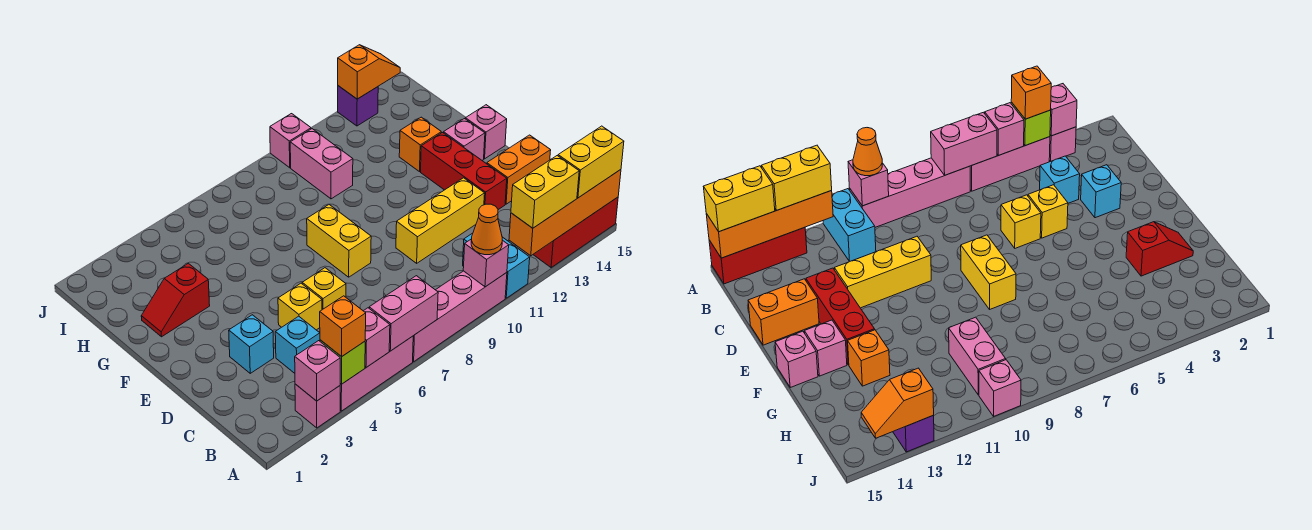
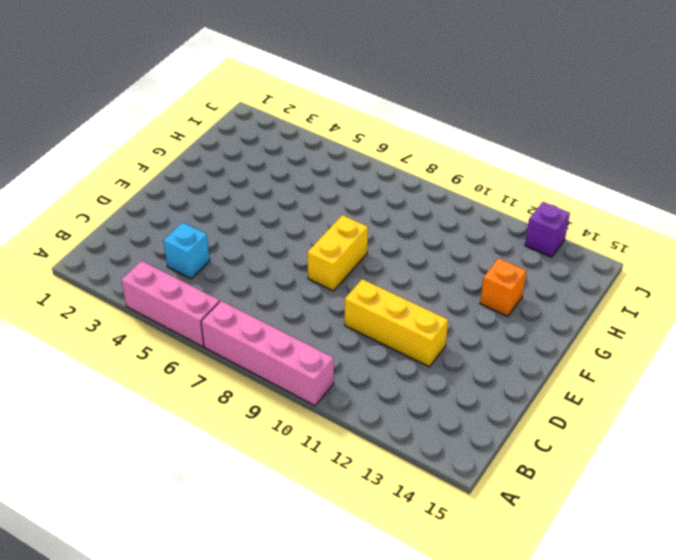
none -> pink 1x1 brick [295,384,340,428]
none -> cyan 1x2 brick [463,233,530,298]
none -> red 1x3 brick [533,197,618,267]
none -> cyan 1x1 brick [229,315,274,373]

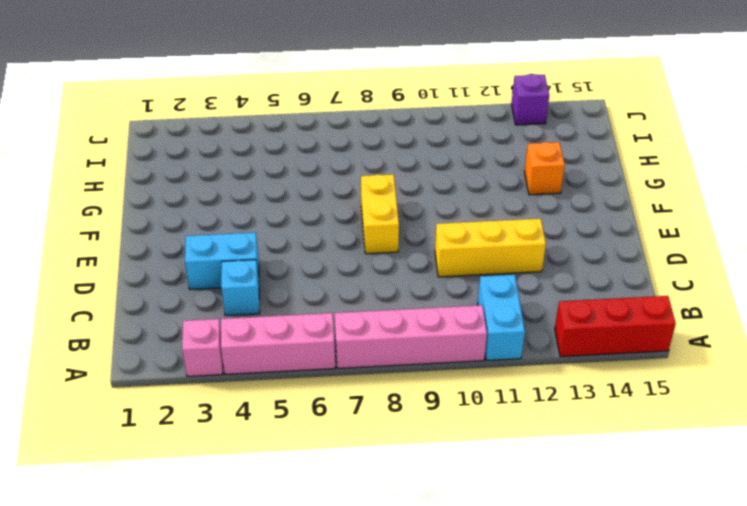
cyan 1x2 brick [185,233,259,289] -> cyan 1x1 brick [229,315,274,373]
none -> yellow 1x1 brick [278,283,322,330]
none -> yellow 1x1 brick [302,268,346,310]
none -> red 1x3 brick [421,133,507,210]
none -> orange 1x2 brick [487,135,551,204]

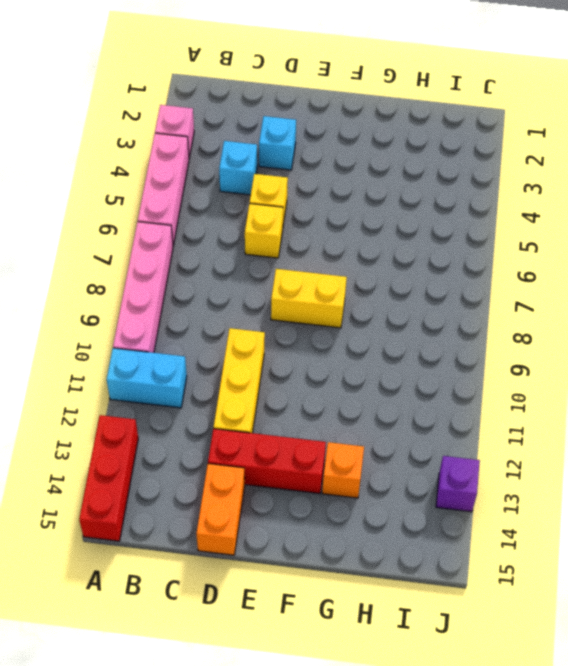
none -> pink 1x1 brick [444,119,485,160]
none -> pink 1x1 brick [465,105,507,159]
none -> red 1x2 slope [141,263,210,337]
none -> pink 1x2 brick [290,129,353,199]

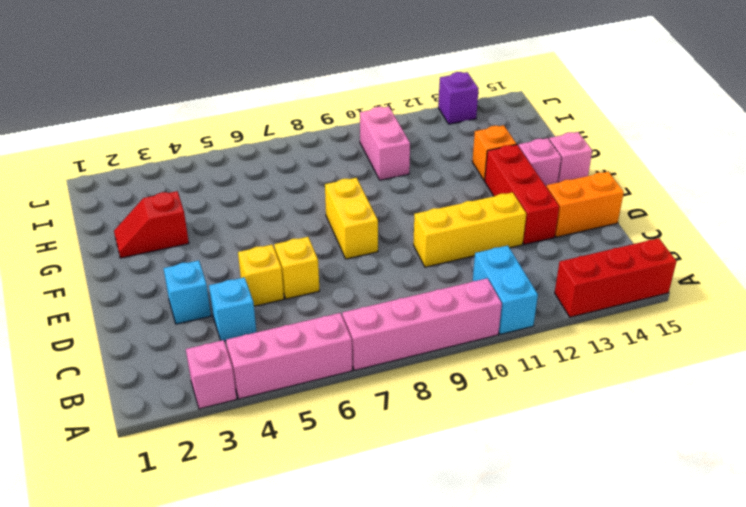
none -> pink 1x1 brick [270,114,311,168]
none -> pink 1x1 brick [295,341,340,401]
none -> lime 1x1 brick [320,340,365,384]
none -> pink 1x1 brick [364,308,390,367]

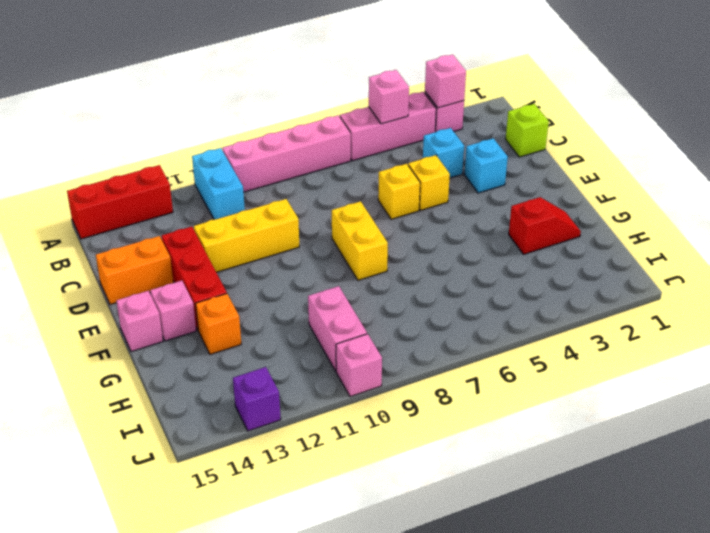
lime 1x1 brick [506,104,549,157] -> lime 1x1 brick moved to [320,340,365,384]
none -> pink 1x2 brick [369,276,438,351]
none -> pink 1x1 brick [463,240,509,287]
none -> orange 1x4 brick [509,170,621,256]
none -> orange 1x2 slope [338,45,400,99]

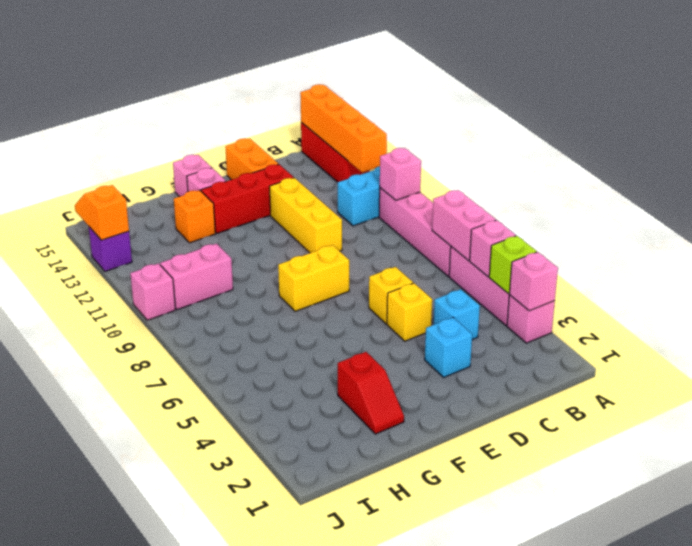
none -> orange 1x1 brick [320,296,366,357]
none -> orange 1x1 cone [471,204,502,255]
none -> yellow 1x2 brick [511,156,579,228]
none -> yellow 1x2 brick [558,126,624,198]

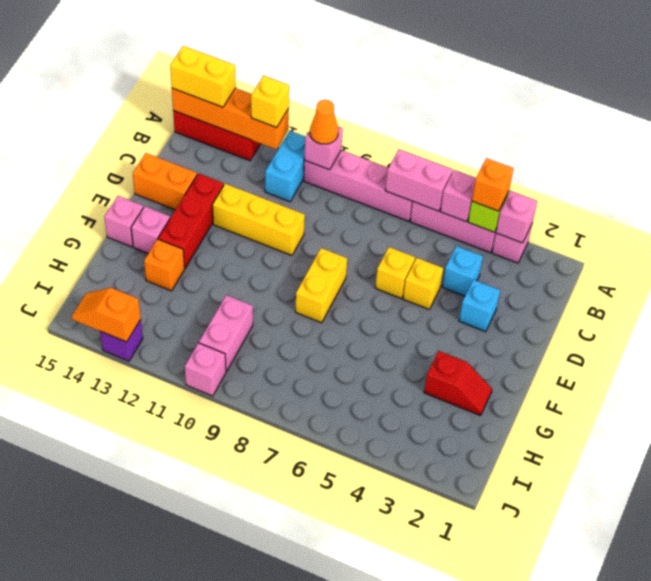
yellow 1x1 brick [251,76,289,127] -> yellow 1x2 brick [511,156,579,228]

